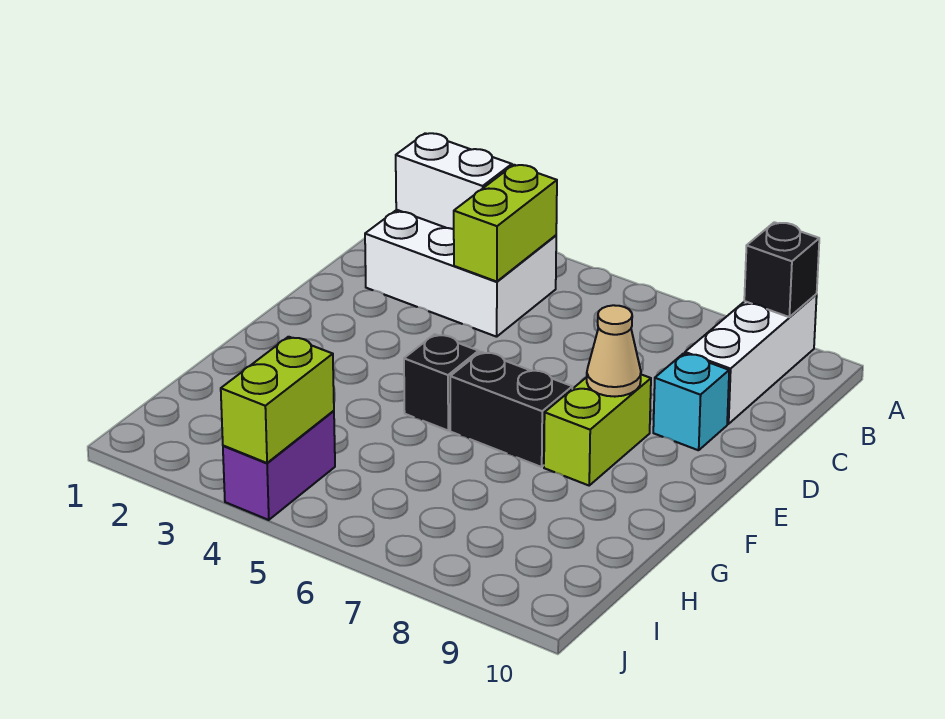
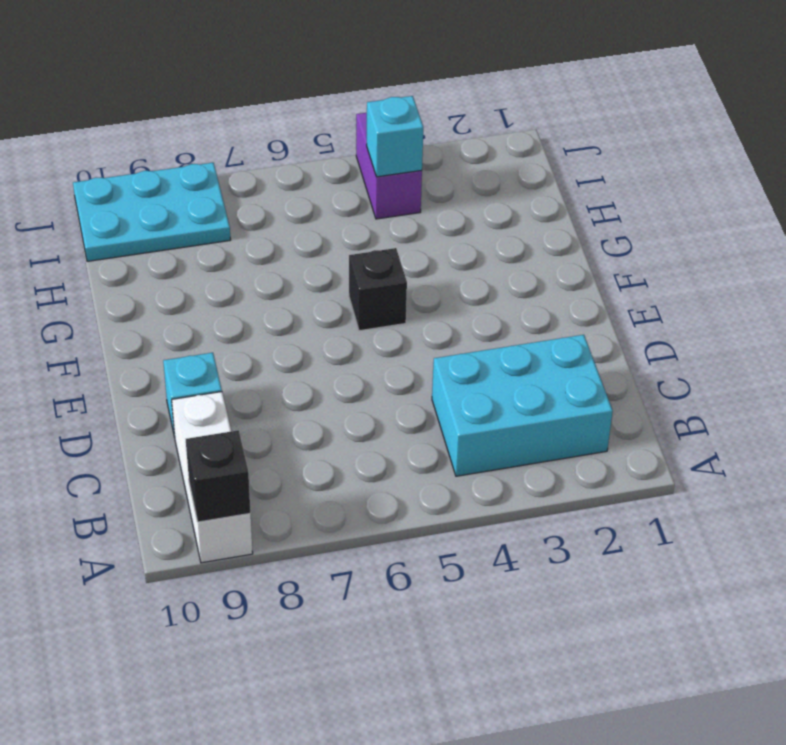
cyan 2x3 brick [432,335,613,476] -> white 2x3 brick [365,210,556,337]
cyan 1x1 brick [367,96,424,177] -> lime 1x2 brick [221,337,334,463]
cyan 2x3 plate [73,163,231,261] -> none
none -> lime 1x2 brick [544,375,651,485]
none -> black 1x2 brick [450,352,572,467]
none -> white 1x2 brick [396,133,512,229]

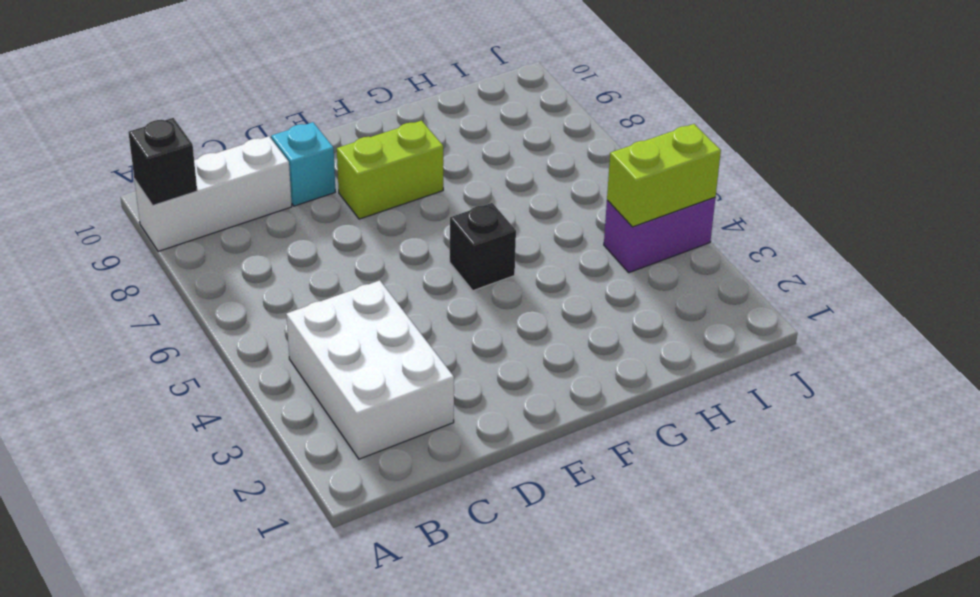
none -> black 1x2 brick [450,352,572,467]
none -> white 1x2 brick [396,133,512,229]
none -> lime 1x2 brick [454,165,557,282]

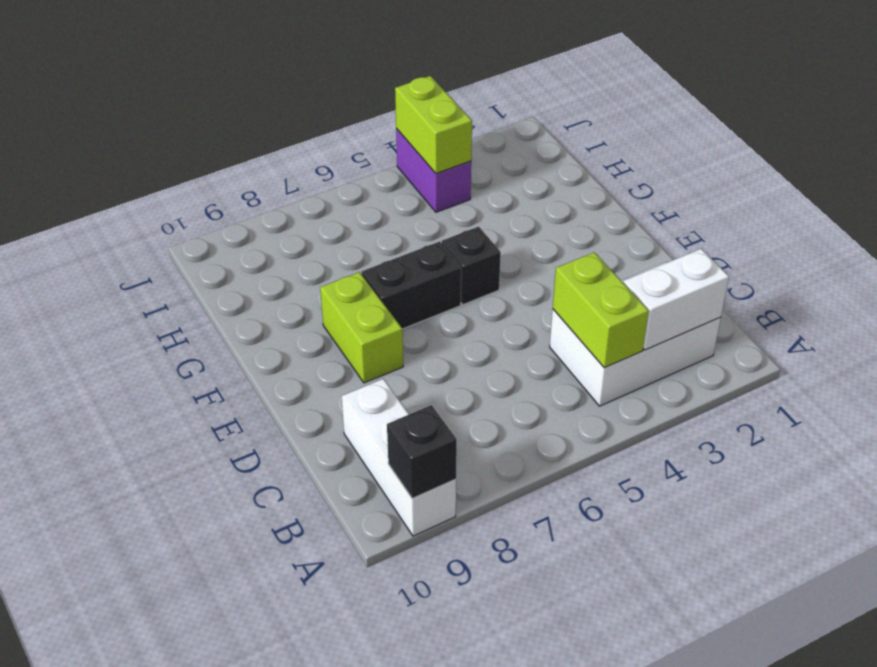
none -> cyan 1x1 brick [653,353,729,450]
none -> tan 1x1 cone [587,305,641,397]

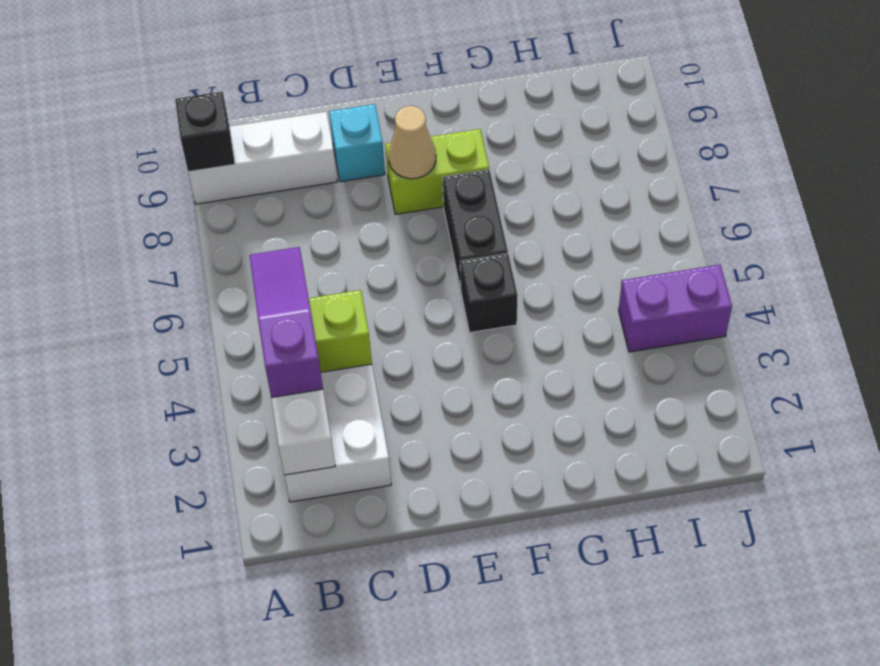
purple 1x3 slope [250,247,323,398] -> none
none -> lime 1x2 brick [221,337,334,463]

